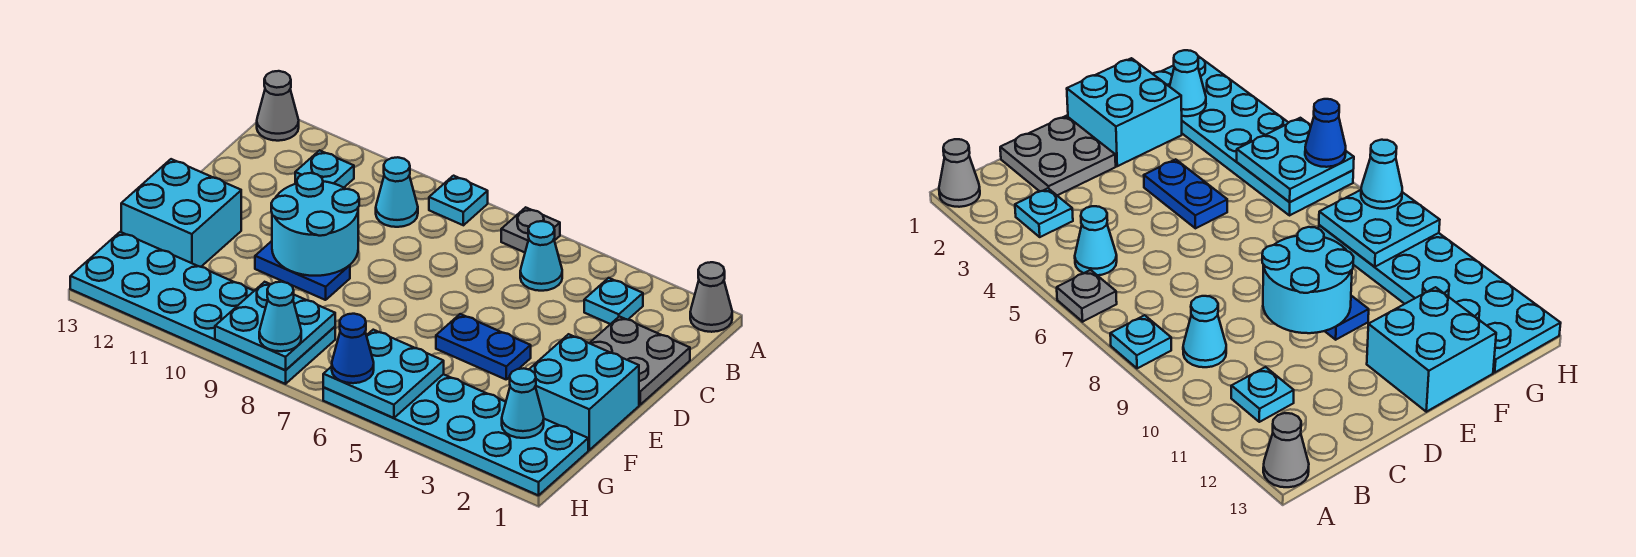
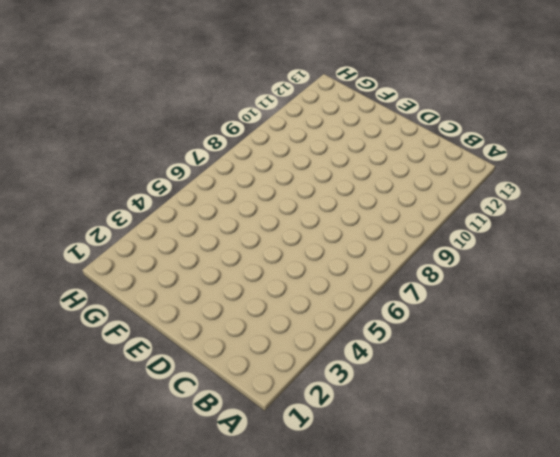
none -> grey 1x1 cone [690,262,732,332]
none -> grey 1x1 plate [501,207,560,252]
none -> cyan 1x1 plate [429,176,488,225]

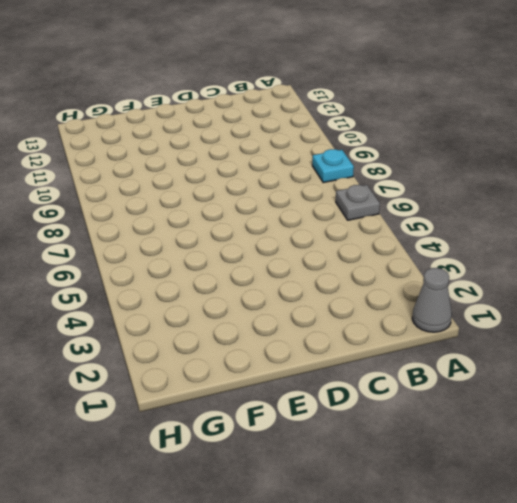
none -> grey 1x1 cone [257,71,299,141]
none -> cyan 1x1 plate [584,278,643,324]
none -> cyan 1x1 cone [520,221,562,291]

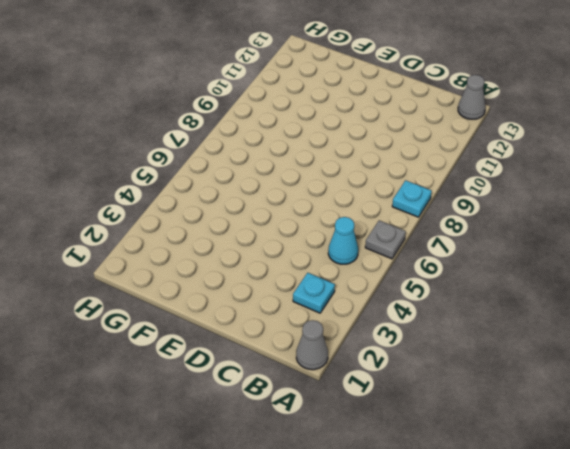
none -> cyan 1x1 cone [376,157,418,227]
none -> cyan 1x1 plate [295,150,354,188]
none -> grey 2x2 plate [590,316,690,405]

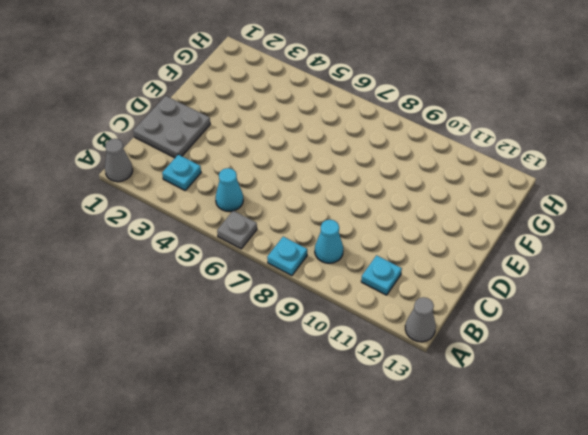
none -> cyan 2x2 brick [529,334,639,450]
none -> blue 1x2 plate [436,314,531,379]
none -> blue 1x2 plate [255,241,350,300]

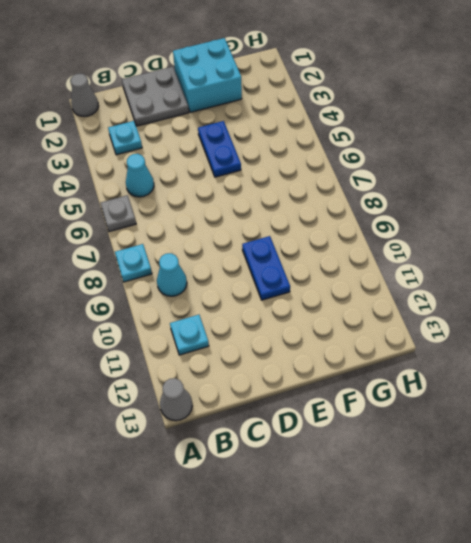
none -> cyan 2x2 brick [121,159,241,267]
none -> cyan 2x6 plate [323,374,588,495]
none -> cyan 2x6 plate [70,232,335,384]

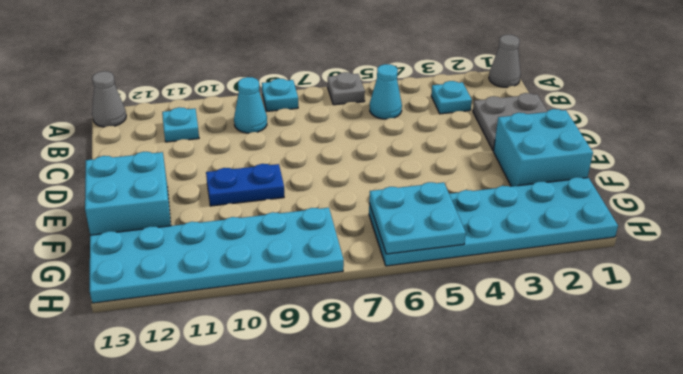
none -> blue 1x2 plate [436,314,531,379]
none -> cyan 2x2 round brick [271,173,359,276]
none -> cyan 1x1 cone [502,368,544,438]

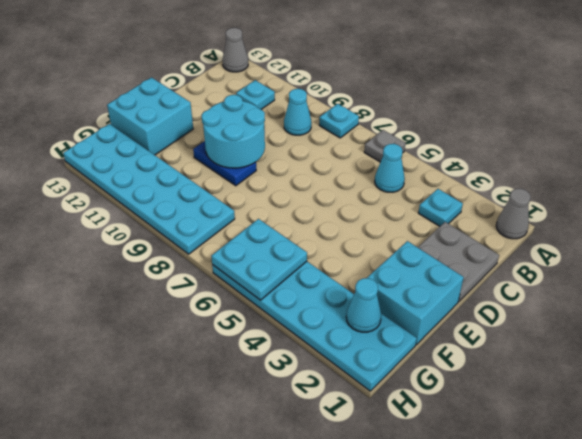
none -> blue 1x2 plate [436,314,531,379]
none -> cyan 2x2 plate [215,282,335,370]
none -> blue 1x1 cone [332,314,374,383]

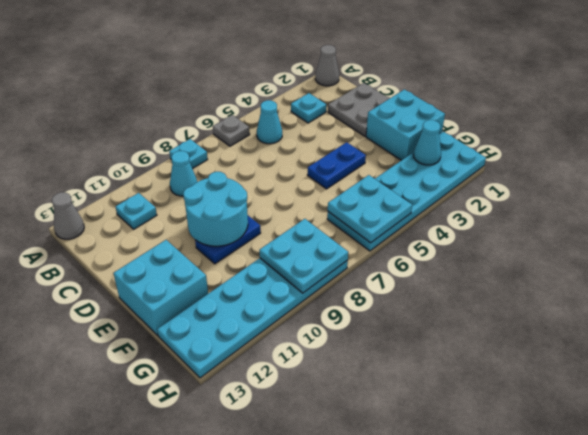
none -> blue 1x1 cone [332,314,374,383]
none -> cyan 1x1 cone [259,282,301,351]

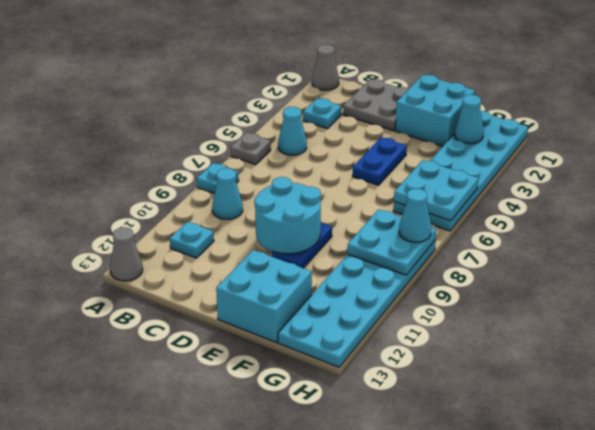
none -> blue 1x1 cone [332,314,374,383]

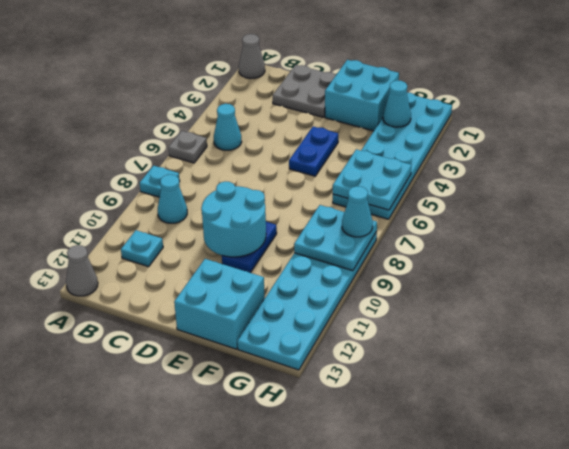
none -> cyan 1x1 plate [584,278,643,324]
none -> blue 1x1 cone [332,314,374,383]

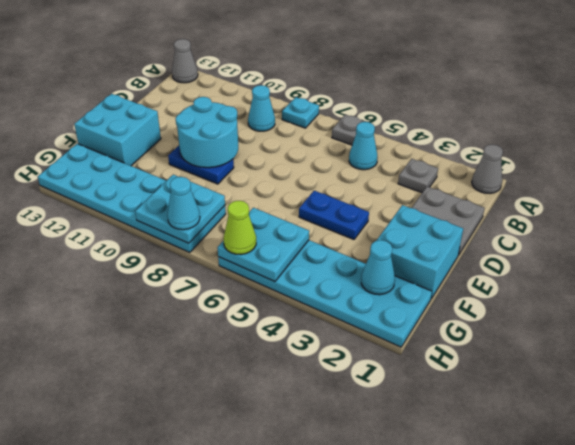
grey 1x1 plate [398,159,438,193] -> cyan 1x1 plate [584,278,643,324]
lime 1x1 cone [223,201,256,255] -> blue 1x1 cone [332,314,374,383]
none -> cyan 1x1 plate [295,150,354,188]

